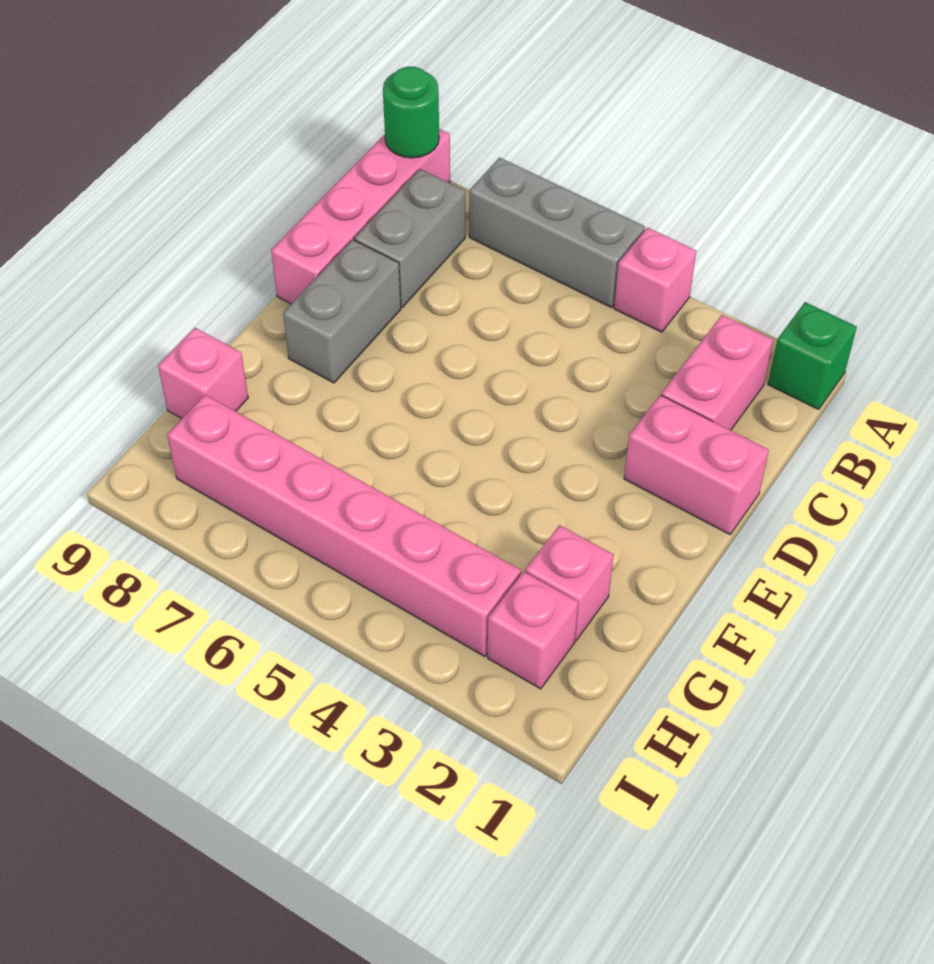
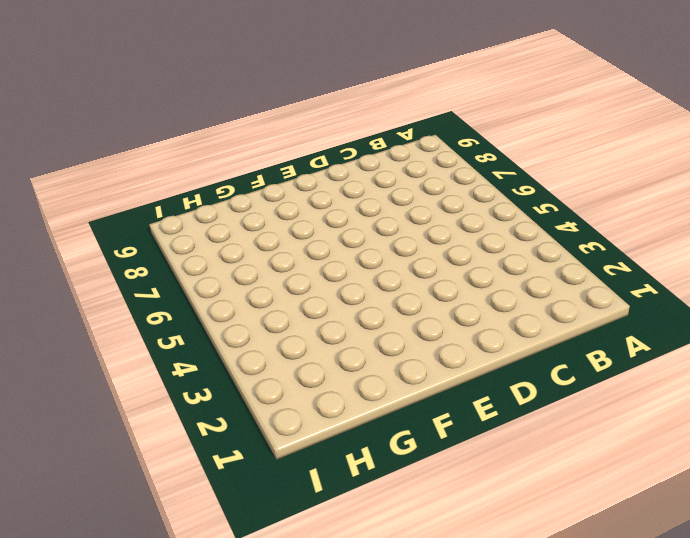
none -> green 1x1 brick [768,302,857,409]
none -> pink 1x1 brick [614,228,696,332]
none -> grey 1x3 brick [469,158,645,307]

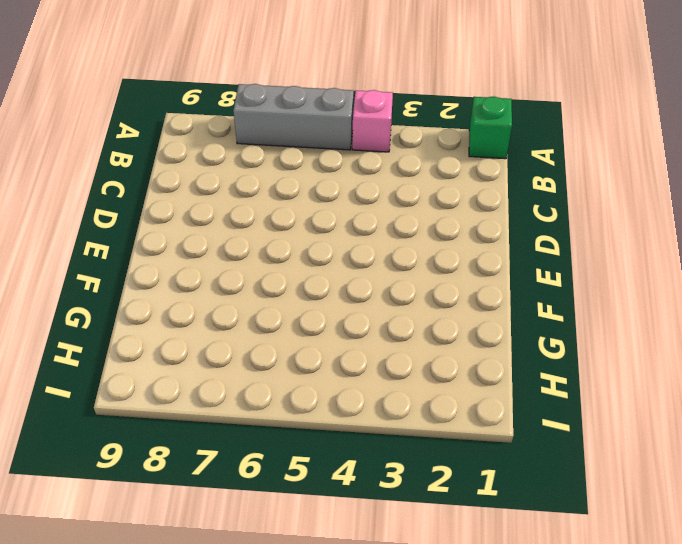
none -> pink 1x4 brick [271,129,450,304]
none -> pink 1x2 brick [661,315,773,430]
none -> grey 1x2 brick [354,169,465,307]

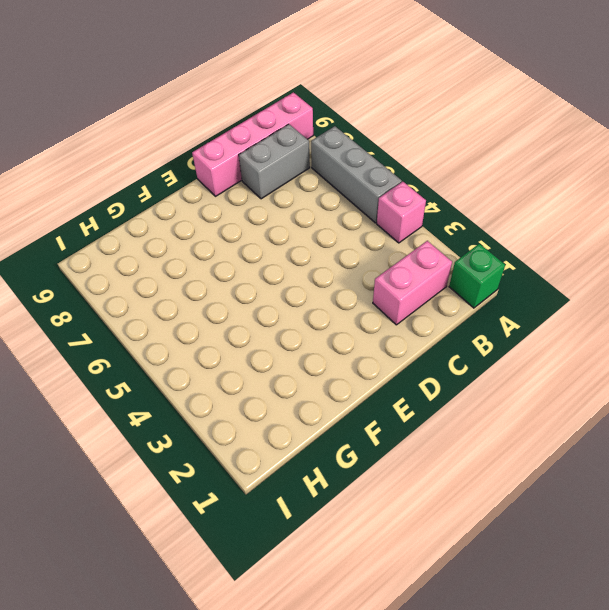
none -> pink 1x2 brick [624,395,769,534]
none -> grey 1x2 brick [283,240,401,383]
none -> pink 1x1 brick [525,525,613,641]

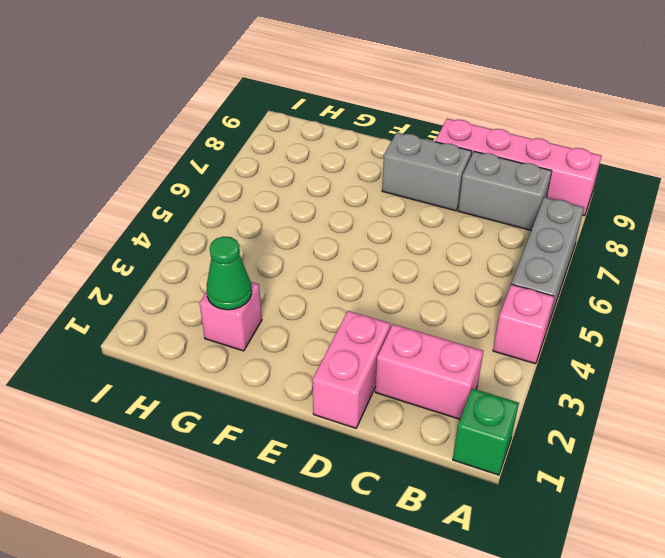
green 1x1 cone [207,237,252,310] -> none
none -> pink 1x1 brick [158,328,248,419]
none -> pink 1x1 brick [488,572,578,689]
none -> pink 1x6 brick [167,395,521,657]

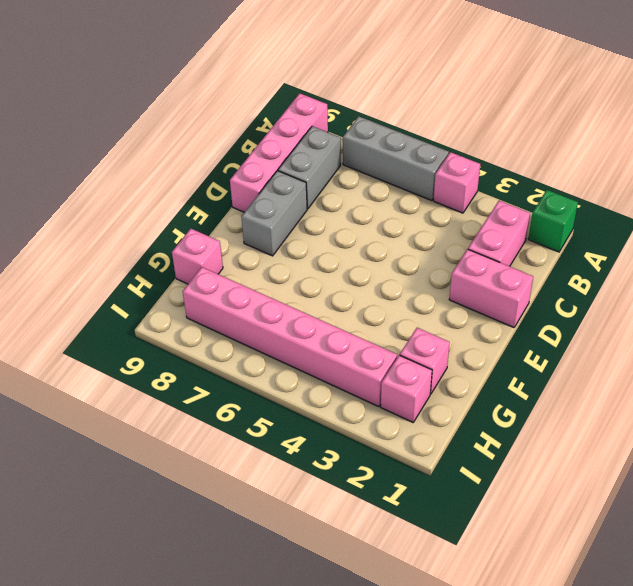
none -> green 1x1 round brick [383,67,439,158]

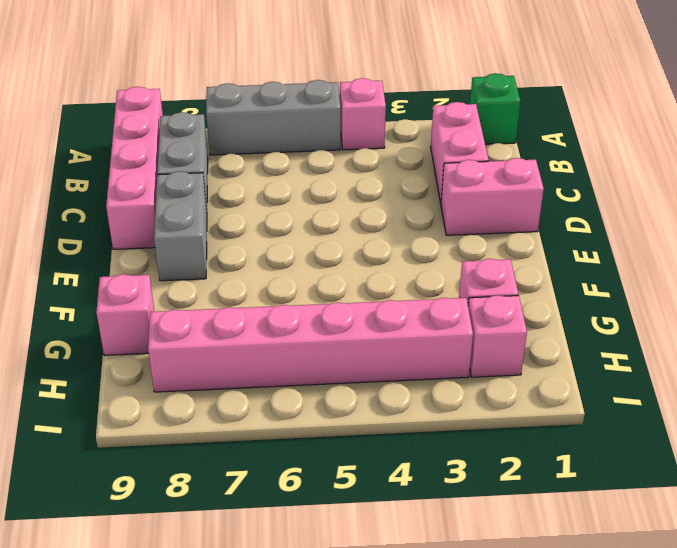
none -> green 1x1 round brick [383,67,439,158]

